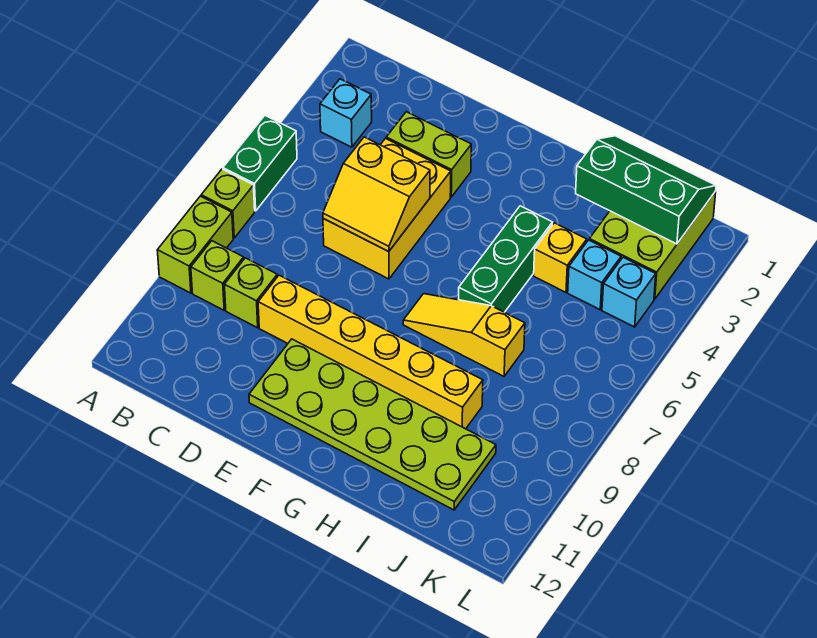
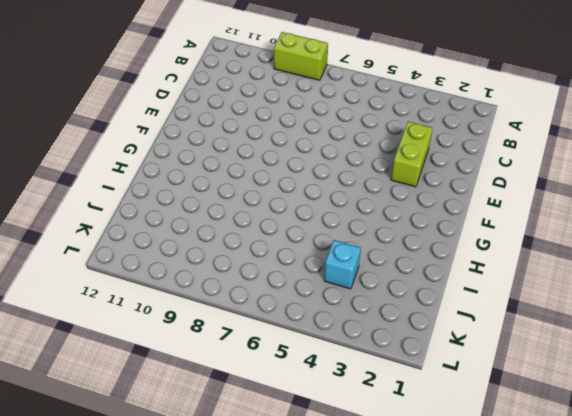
none -> green 1x2 brick [223,116,297,211]
none -> lime 1x1 brick [201,169,255,238]
none -> cyan 1x1 brick [320,79,372,147]

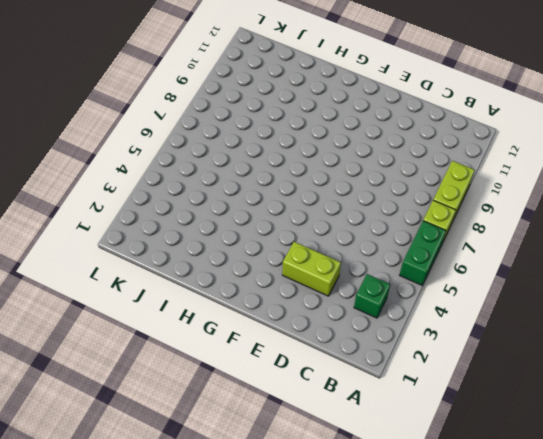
green 1x1 brick [354,274,390,318] -> cyan 1x1 brick [320,79,372,147]
none -> lime 1x1 brick [191,241,244,310]
none -> lime 1x1 brick [224,258,277,328]
none -> yellow 2x3 brick [323,139,451,279]

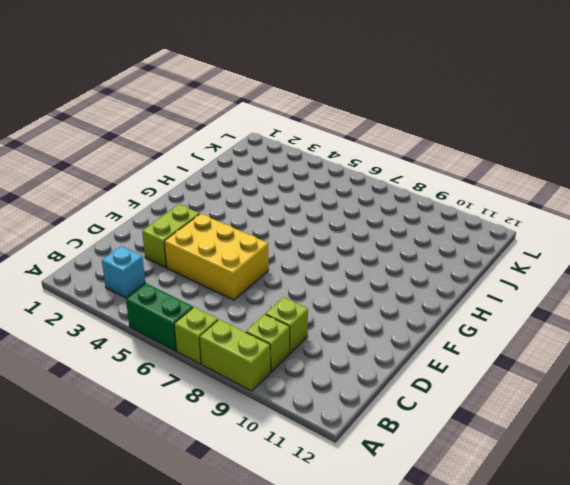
none -> yellow 1x6 brick [258,275,483,429]
none -> lime 2x6 plate [249,339,496,510]
none -> yellow 1x3 slope [403,294,525,376]

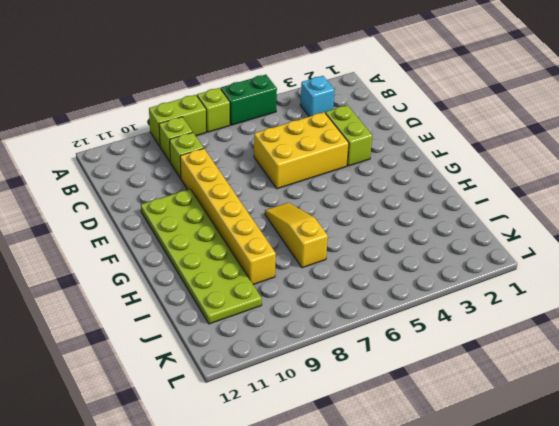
none -> green 1x3 brick [459,206,553,312]
none -> yellow 1x1 brick [534,223,587,292]
none -> lime 2x3 brick [589,191,716,299]

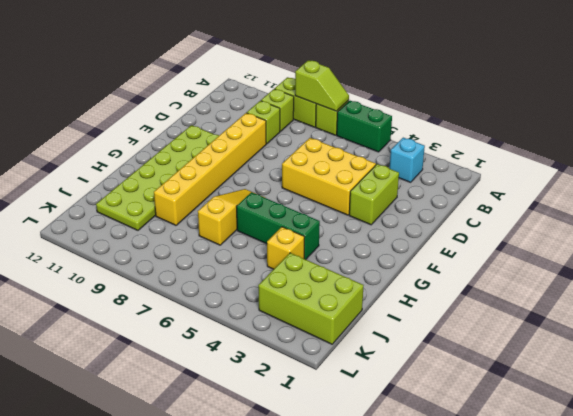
lime 1x2 slope [295,60,349,111] -> none
none -> cyan 1x1 brick [568,240,621,310]
none -> cyan 1x1 brick [602,257,656,327]
none -> yellow 2x2 slope [323,137,430,252]

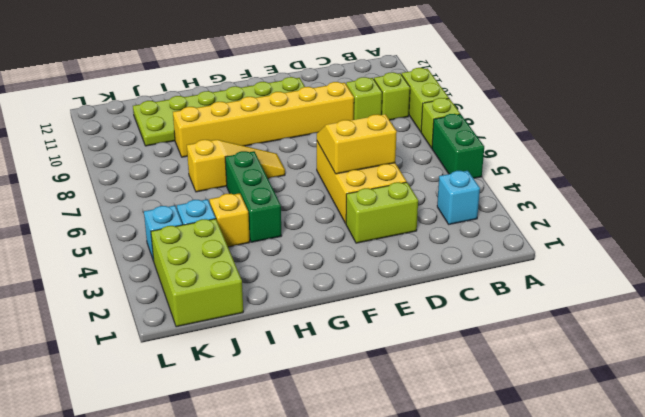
none -> green 2x3 slope [576,136,716,244]

